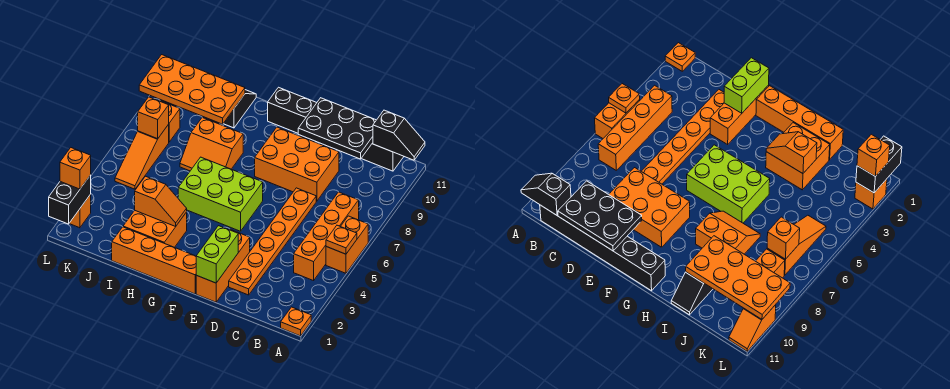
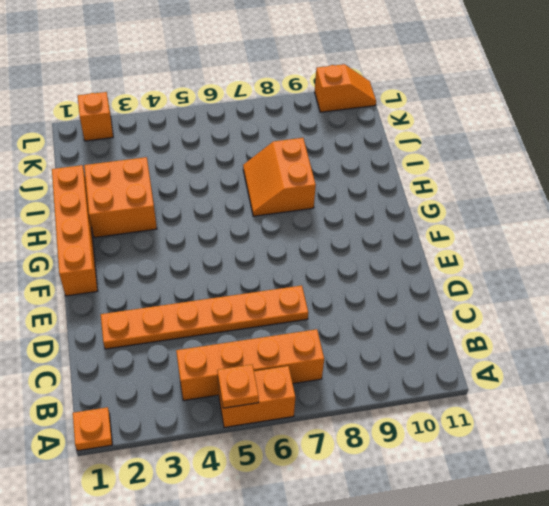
none -> black 1x6 brick [268,87,404,171]
none -> orange 2x3 brick [255,127,339,201]
none -> orange 1x3 brick [196,229,250,302]

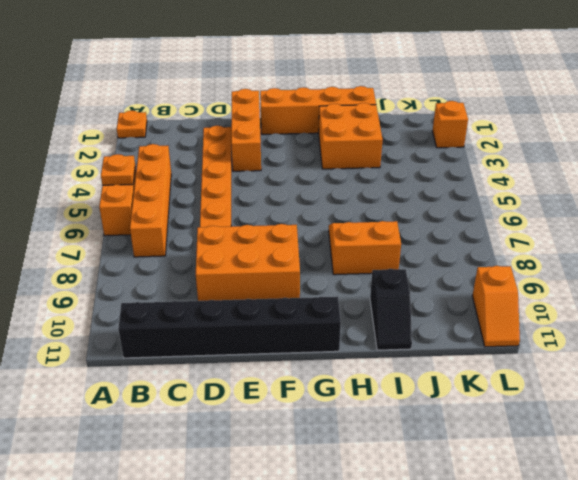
none -> lime 2x3 brick [178,157,263,231]
none -> orange 1x3 slope [115,124,169,189]
none -> orange 1x1 brick [160,101,180,142]

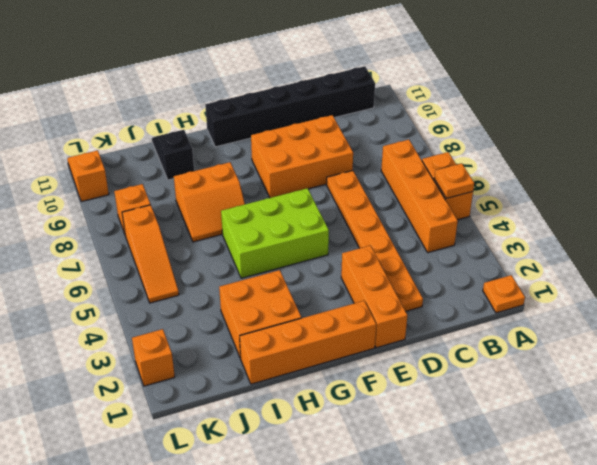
none -> black 1x2 slope [373,110,425,160]
none -> black 2x3 plate [298,98,376,159]
none -> lime 1x2 brick [196,226,238,283]

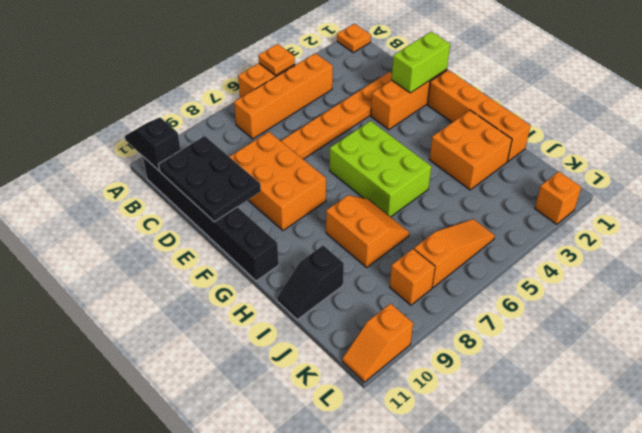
none -> orange 1x2 slope [135,176,187,226]
none -> orange 2x4 plate [139,55,245,124]
none -> orange 1x1 brick [138,97,169,139]

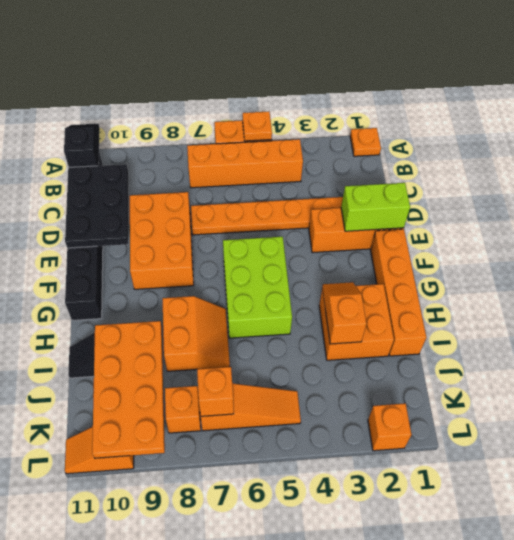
none -> black 1x2 brick [49,175,91,224]
none -> orange 1x1 brick [60,148,91,189]

